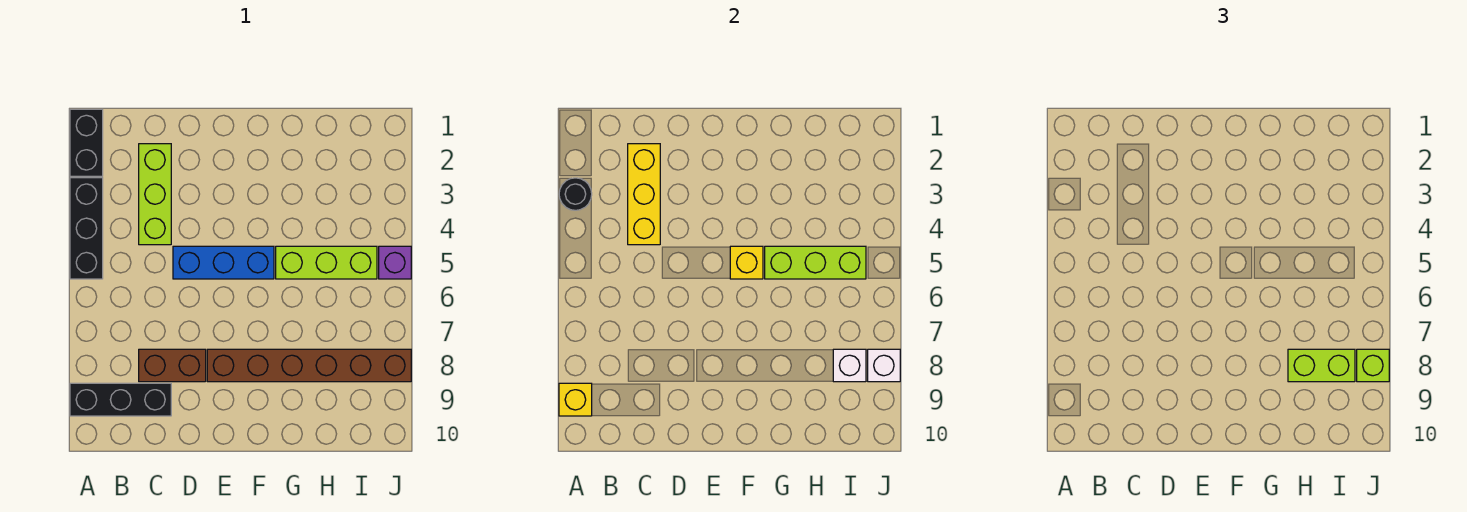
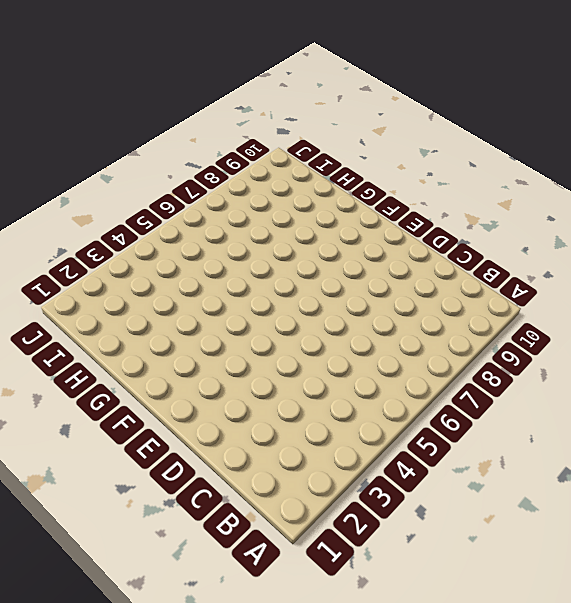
none -> black 1x2 brick [70,109,103,176]
none -> black 1x3 brick [70,178,103,279]
none -> black 1x3 brick [70,383,171,416]

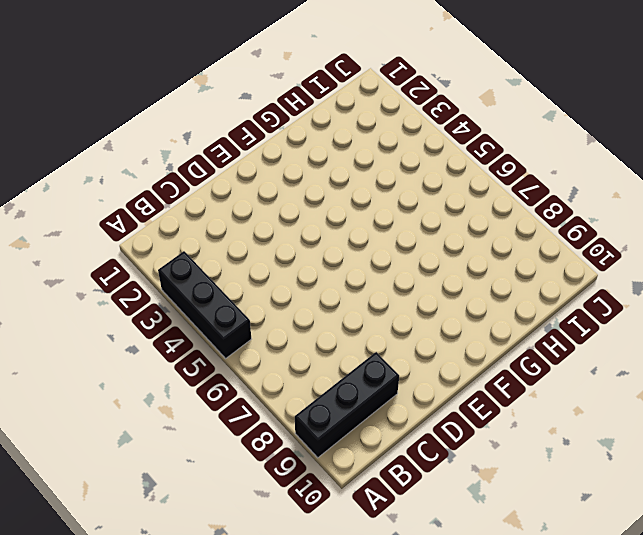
none -> black 1x2 brick [70,109,103,176]
none -> lime 1x3 brick [139,144,171,245]
none -> brown 1x2 brick [139,349,206,382]

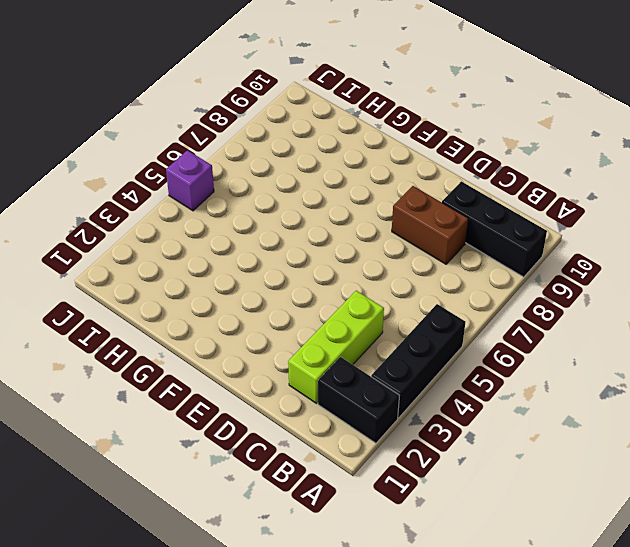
black 1x2 brick [318,357,399,443] -> black 1x2 brick turned to [70,109,103,176]
none -> blue 1x3 brick [173,246,274,279]
none -> brown 1x6 brick [207,349,411,382]
none -> lime 1x3 brick [276,246,377,279]

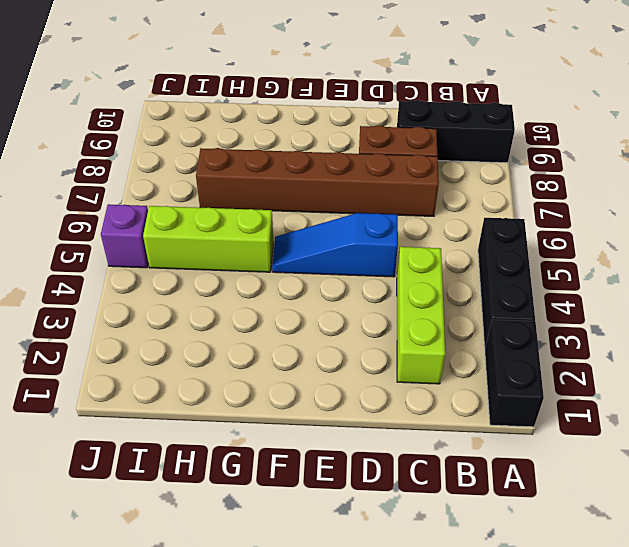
brown 1x6 brick [196,148,439,216] -> brown 1x6 brick moved to [207,349,411,382]
blue 1x3 slope [272,213,398,277] -> blue 1x3 brick [173,246,274,279]
none -> black 1x1 round brick [559,178,592,210]
none -> yellow 1x1 brick [559,383,592,416]
none -> yellow 1x3 brick [628,144,660,245]

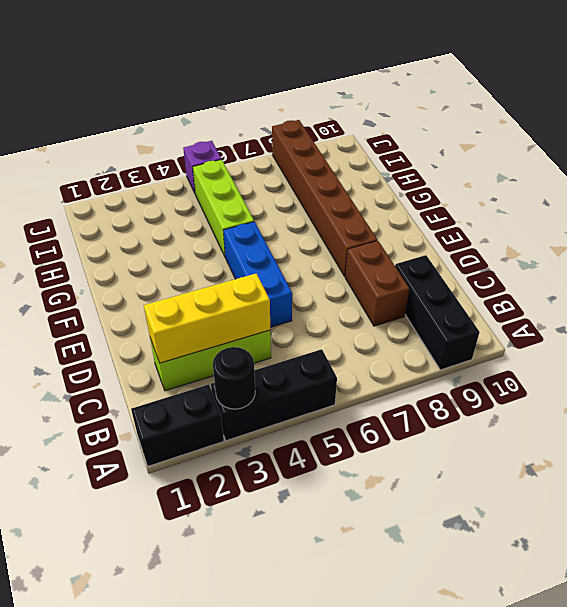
none -> yellow 1x1 brick [559,383,592,416]
none -> yellow 1x1 brick [730,246,763,279]
none -> lime 1x3 brick [765,246,866,279]

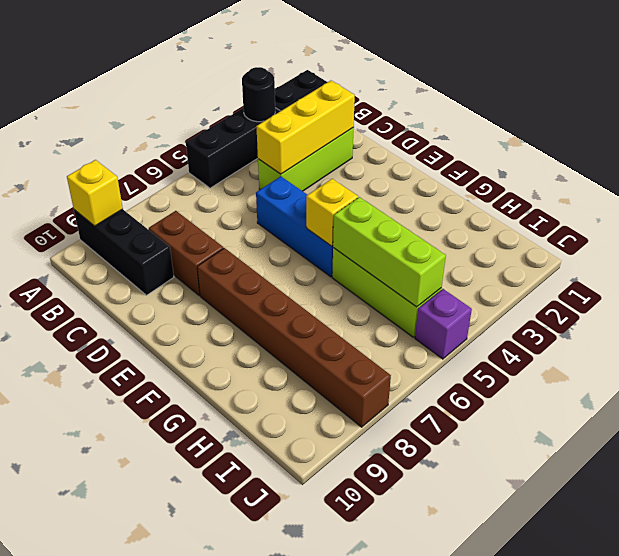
none -> white 1x1 brick [833,349,866,382]
none -> white 1x1 brick [868,349,900,382]
none -> lime 1x2 brick [1288,349,1355,382]

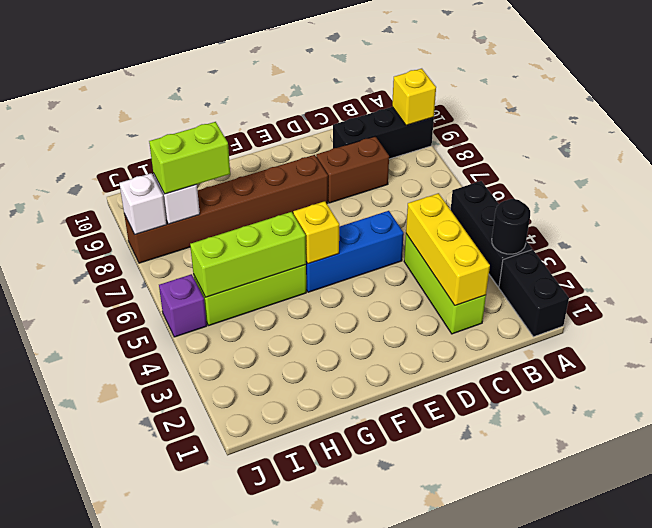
none -> lime 1x1 brick [1357,349,1389,382]

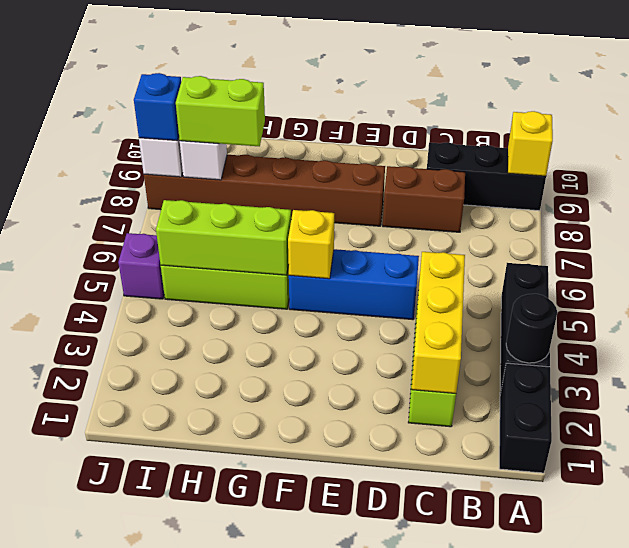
blue 1x1 brick [134,73,181,141] -> lime 1x1 brick [1357,349,1389,382]

